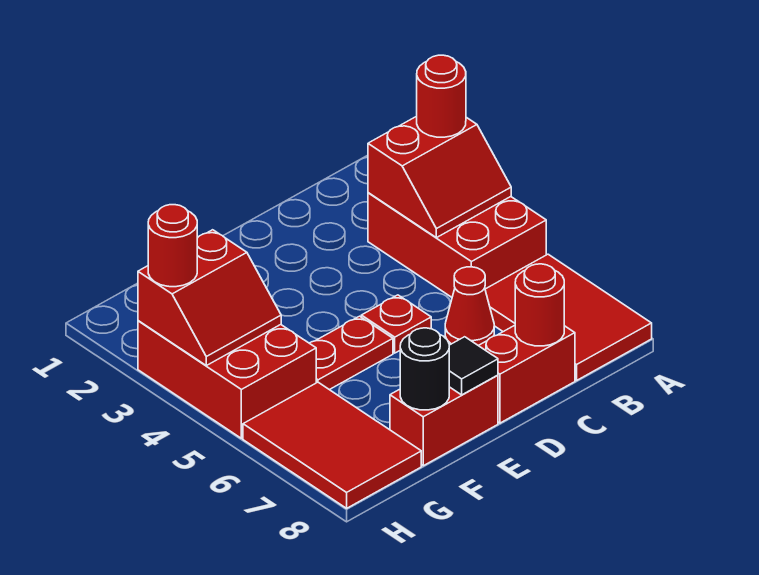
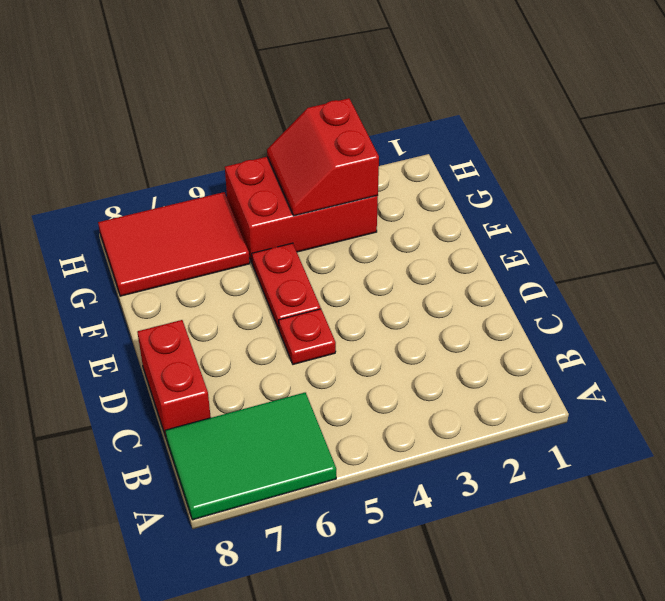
green 2x3 tile [165,393,336,520] -> red 2x3 tile [485,254,652,380]
none -> red 2x3 brick [368,193,546,297]
none -> red 1x1 cone [445,267,494,346]
none -> red 1x2 brick [390,375,498,466]

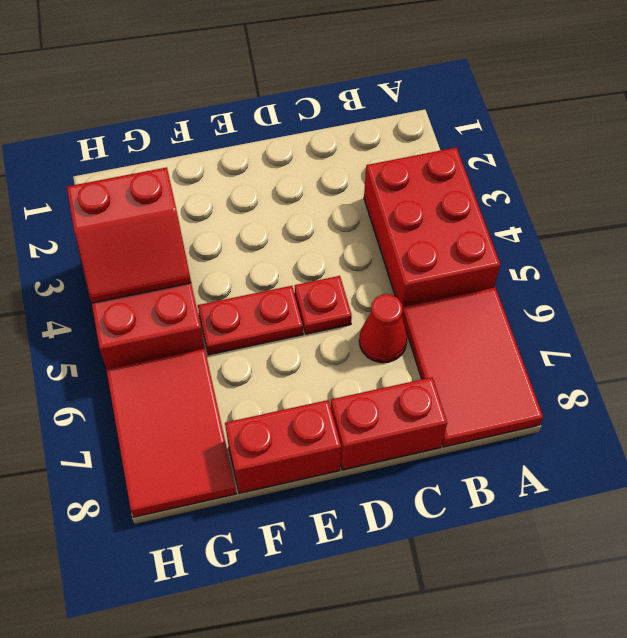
none -> red 2x2 slope [368,116,511,238]
none -> red 1x1 round brick [515,264,564,346]
none -> black 1x1 tile [449,337,498,395]

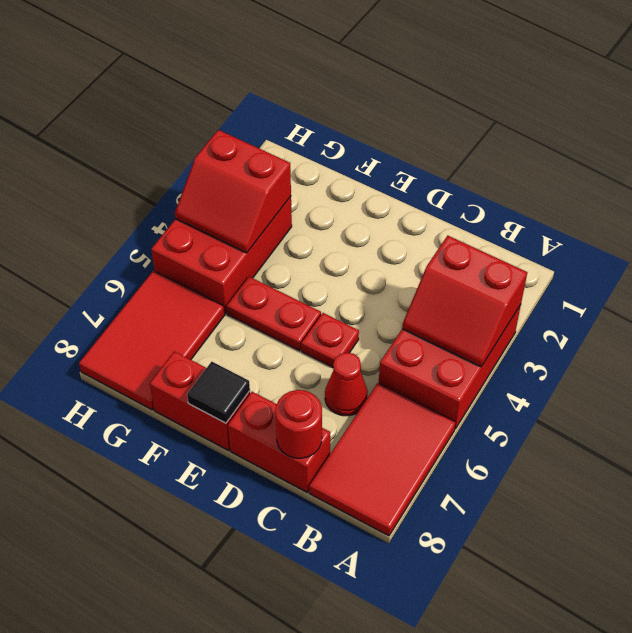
none -> black 1x1 round brick [400,328,449,410]
none -> red 1x1 round brick [417,55,466,137]
none -> red 1x1 round brick [148,205,197,287]

